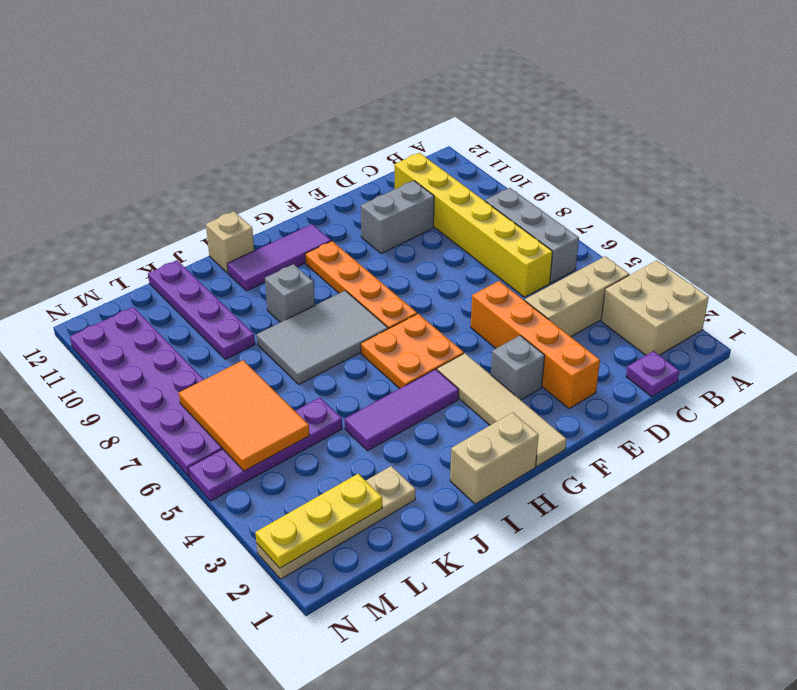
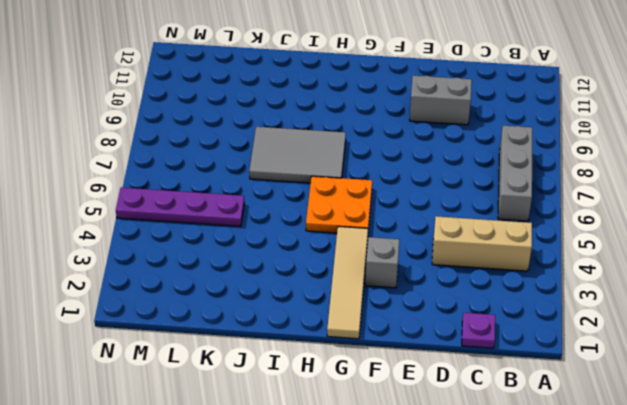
none -> tan 2x2 brick [601,260,709,355]
none -> yellow 1x6 brick [394,153,553,297]
none -> orange 1x4 brick [471,281,600,409]

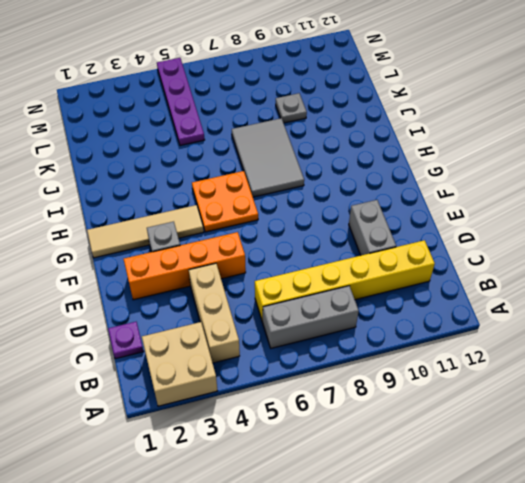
grey 1x1 plate [276,93,307,123] -> purple 1x4 plate [148,260,255,359]
none -> orange 1x4 plate [305,241,417,329]
none -> purple 1x3 tile [227,224,331,291]
none -> tan 1x2 brick [450,412,539,504]

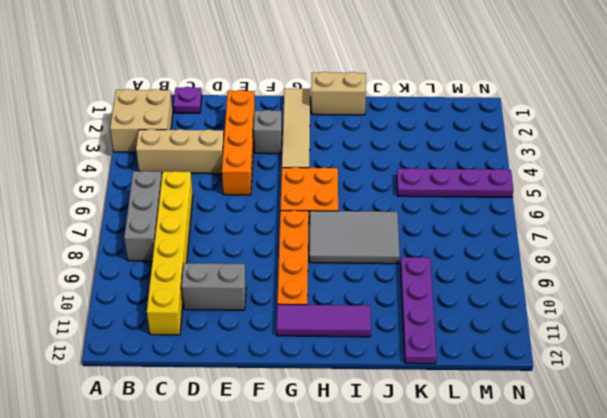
none -> purple 1x3 tile [345,369,459,451]
none -> grey 1x1 brick [265,264,315,322]
none -> tan 1x1 brick [206,211,254,273]

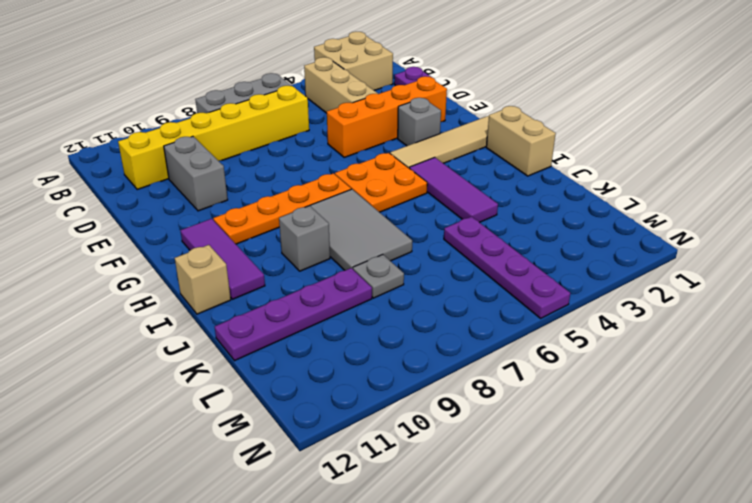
grey 1x1 plate [353,255,404,298] -> none
none -> tan 1x4 plate [257,466,416,579]
none -> purple 2x6 plate [70,307,223,477]
none -> yellow 1x3 plate [255,474,382,568]

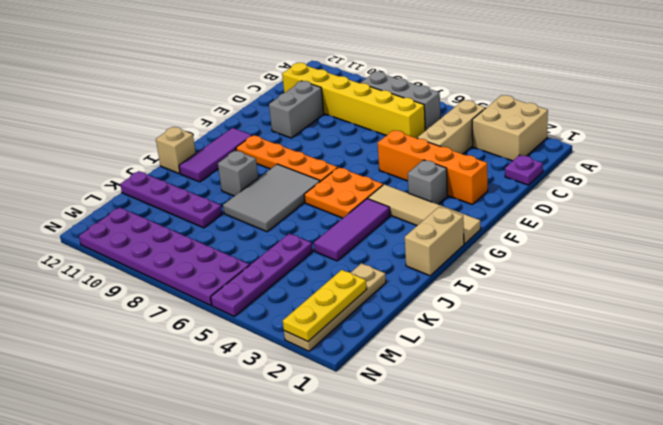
none -> orange 2x3 tile [179,360,310,471]

